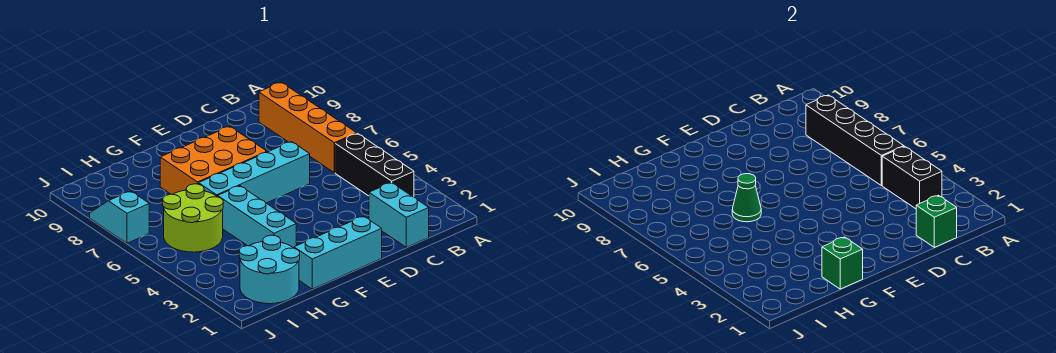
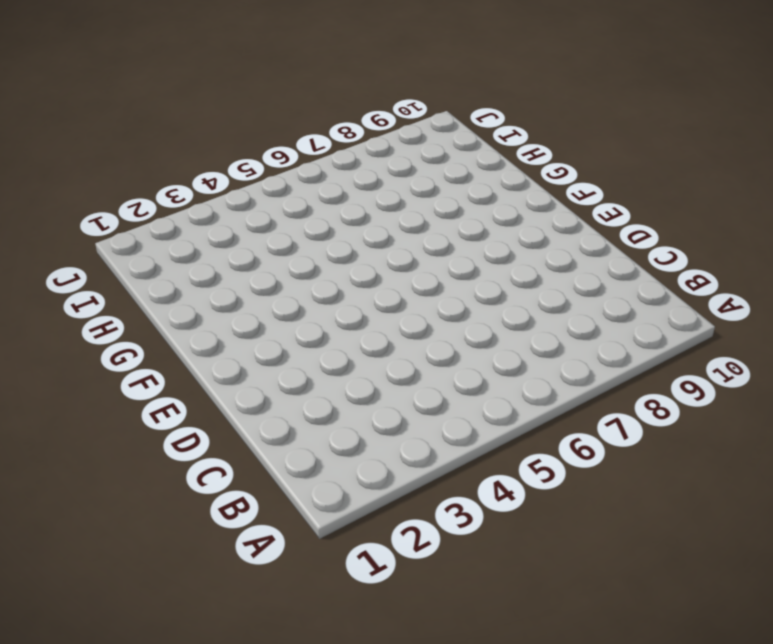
none -> black 1x3 brick [335,134,414,197]
none -> orange 1x4 brick [259,82,357,173]
none -> cyan 1x2 brick [369,182,429,247]

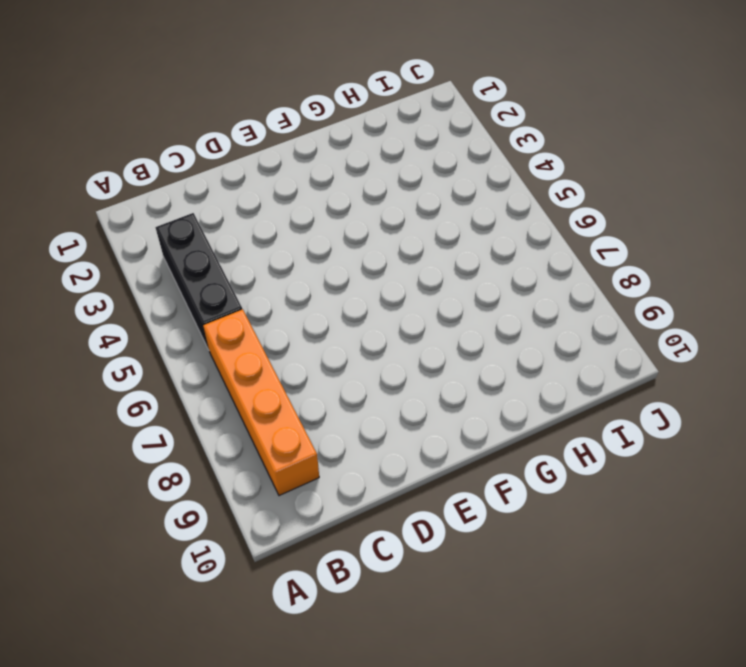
none -> cyan 1x2 brick [369,182,429,247]
none -> cyan 1x4 brick [199,142,310,203]
none -> cyan 1x3 brick [294,216,382,289]

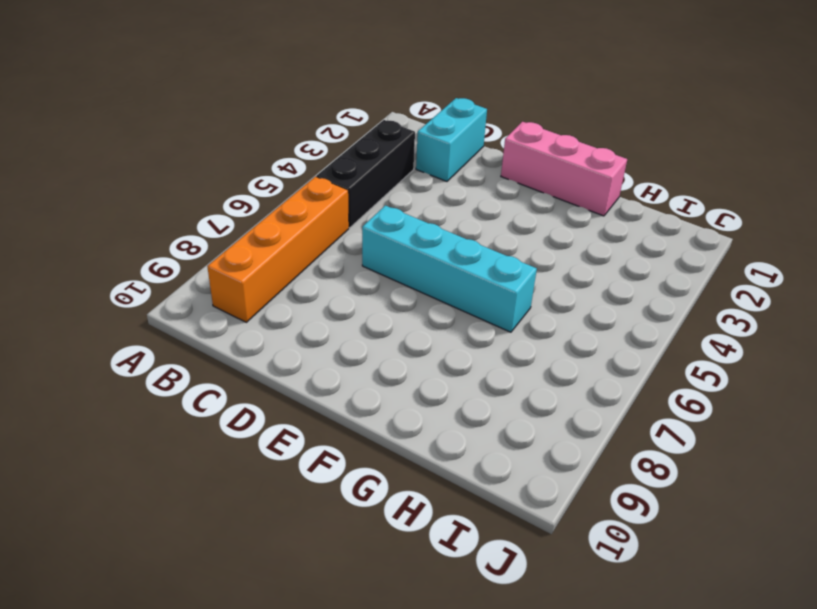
pink 1x3 brick [501,122,627,216] -> cyan 1x3 brick [294,216,382,289]
none -> orange 2x3 brick [160,126,267,195]
none -> cyan 1x3 brick [218,186,296,248]
none -> cyan 2x2 round brick [239,235,300,304]

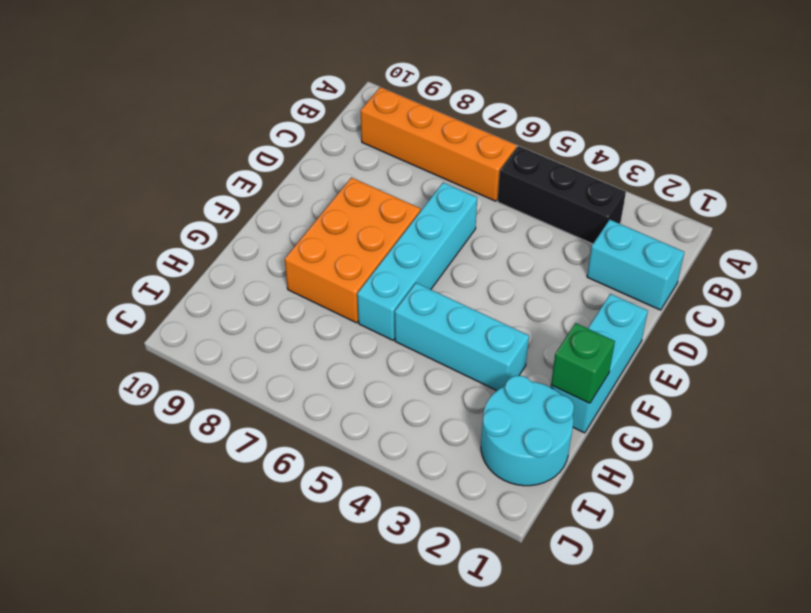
none -> lime 2x2 round brick [163,184,223,252]
none -> cyan 1x2 slope [90,191,149,243]
none -> black 1x2 brick [882,146,942,209]

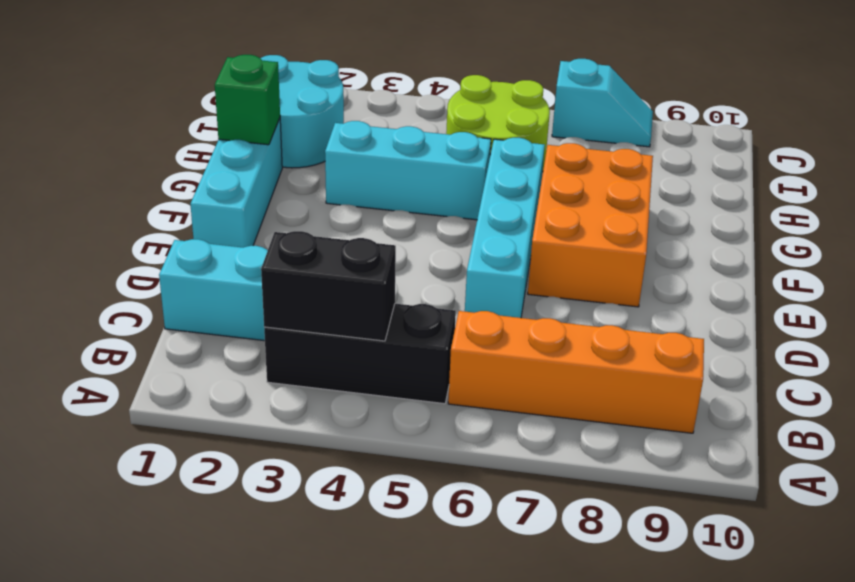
none -> black 1x4 brick [806,95,904,186]
none -> green 1x1 brick [916,195,957,247]
none -> green 1x1 cone [732,174,761,222]

